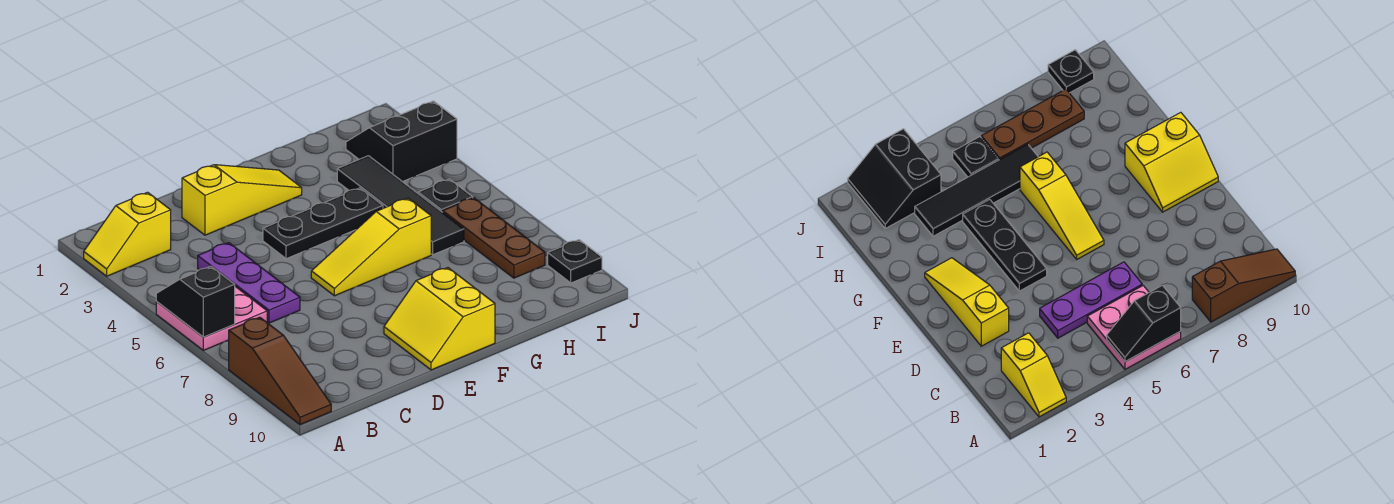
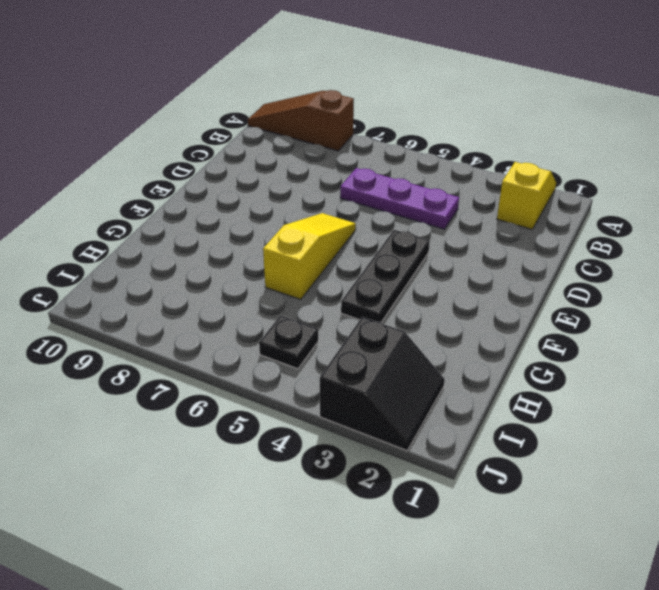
none -> pink 2x2 plate [156,286,267,350]
none -> yellow 1x3 slope [182,165,302,235]
none -> yellow 2x2 slope [384,268,495,370]

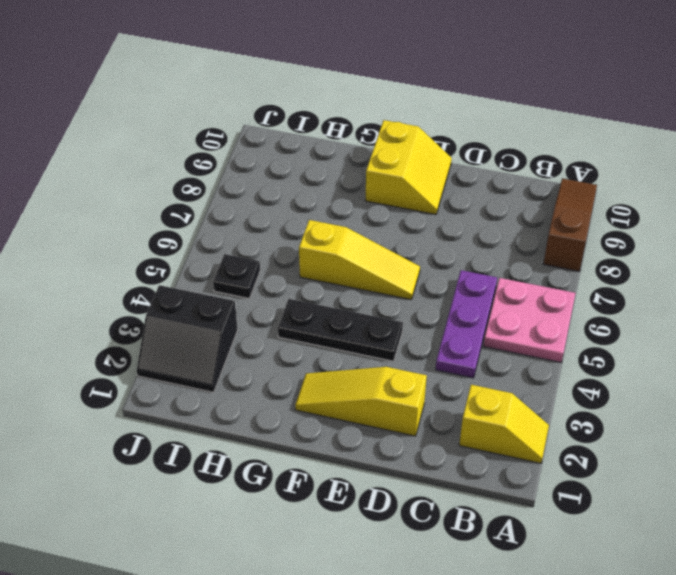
none -> black 1x4 tile [337,156,464,255]
none -> brown 1x3 plate [443,198,545,278]
none -> black 1x1 plate [548,240,602,283]

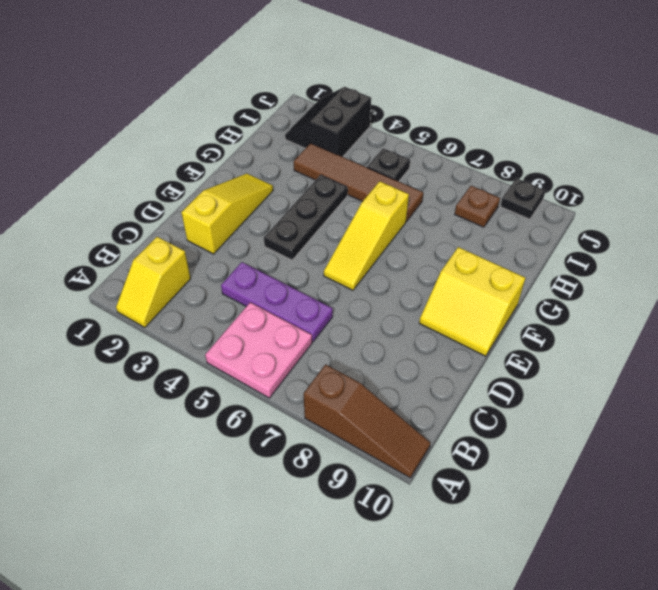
brown 1x4 tile [294,143,423,221] -> black 1x4 tile [337,156,464,255]
brown 1x1 plate [455,186,500,227] -> brown 1x3 plate [443,198,545,278]
none -> black 1x2 slope [156,266,235,337]

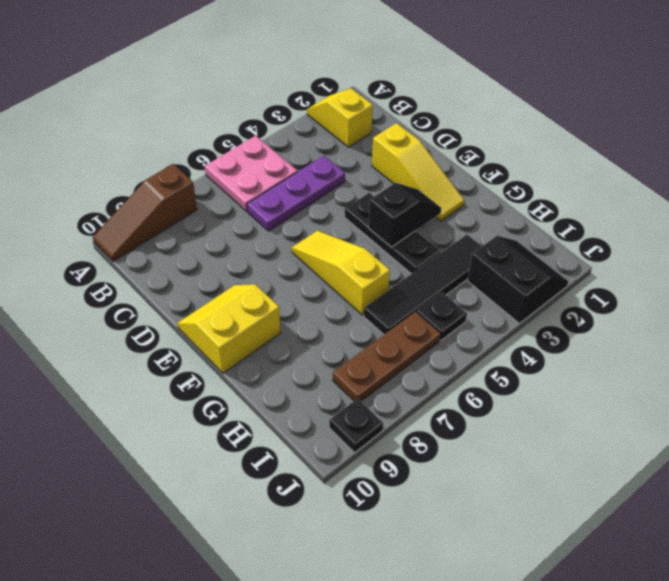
black 1x2 slope [368,183,441,247] -> black 1x2 slope moved to [156,266,235,337]

